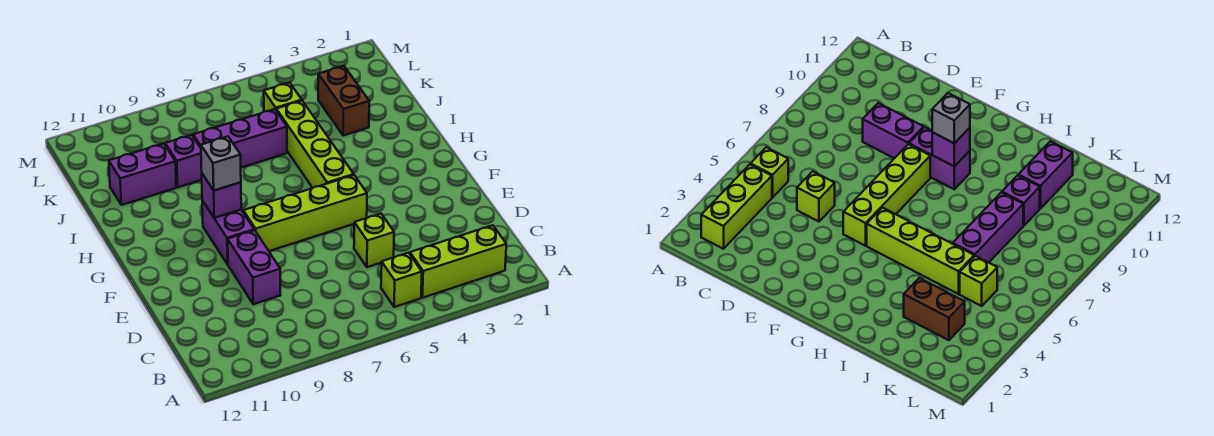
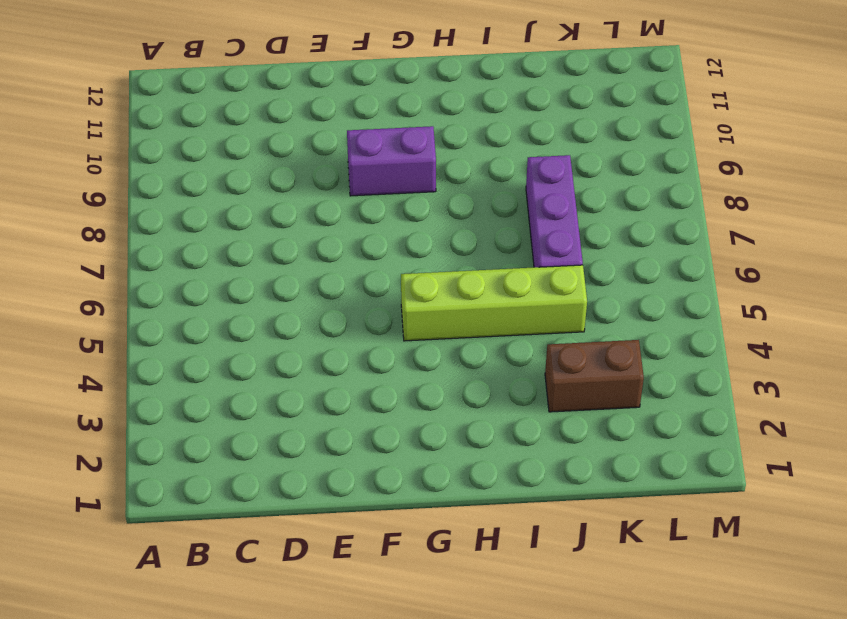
none -> lime 1x3 brick [410,225,506,298]
none -> lime 1x1 brick [381,253,422,307]
none -> lime 1x1 brick [354,214,394,267]

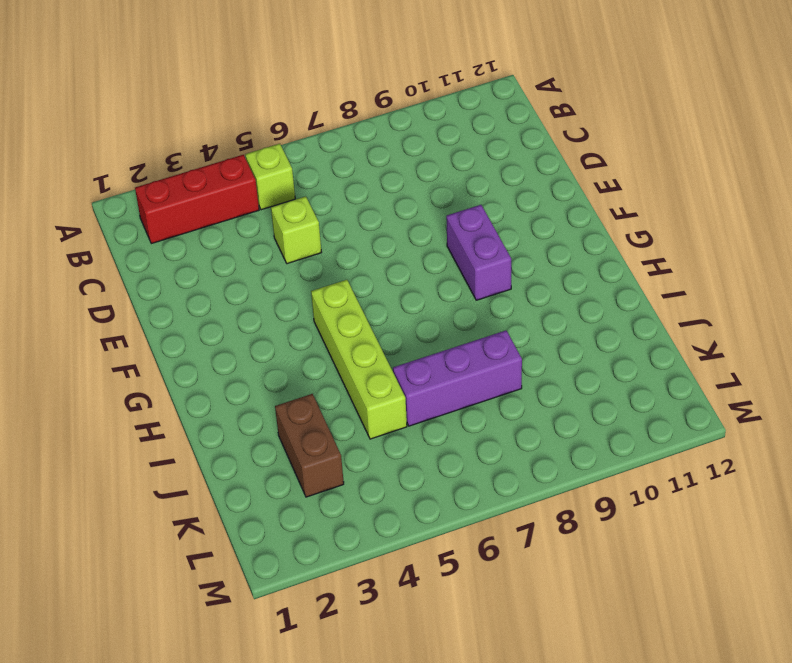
red 1x3 brick [135,155,259,244] -> lime 1x3 brick [410,225,506,298]
none -> purple 1x2 brick [228,230,280,304]
none -> lime 1x4 brick [243,175,367,251]
none -> purple 1x1 brick [165,135,202,187]

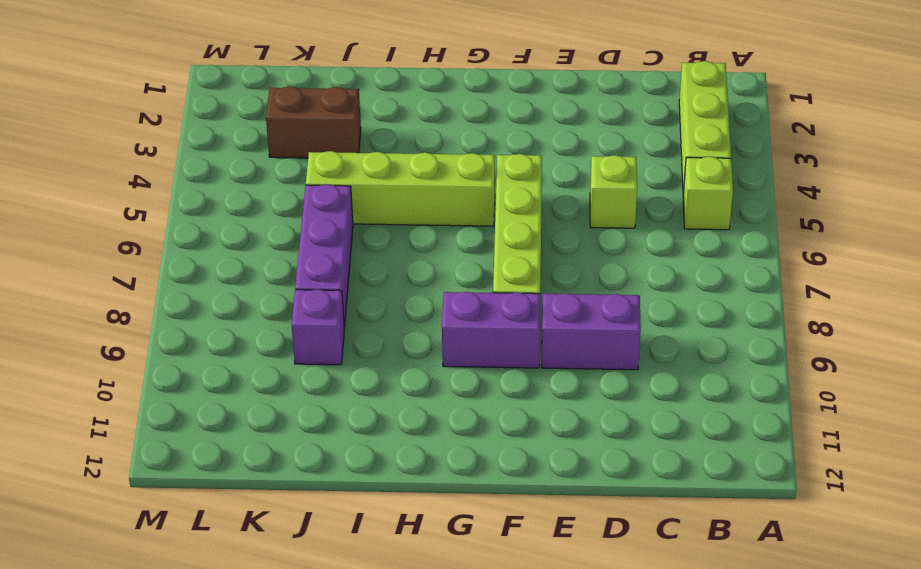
none -> purple 1x2 brick [109,144,176,205]
none -> lime 1x1 brick [264,82,302,111]
none -> purple 1x1 brick [202,174,241,218]

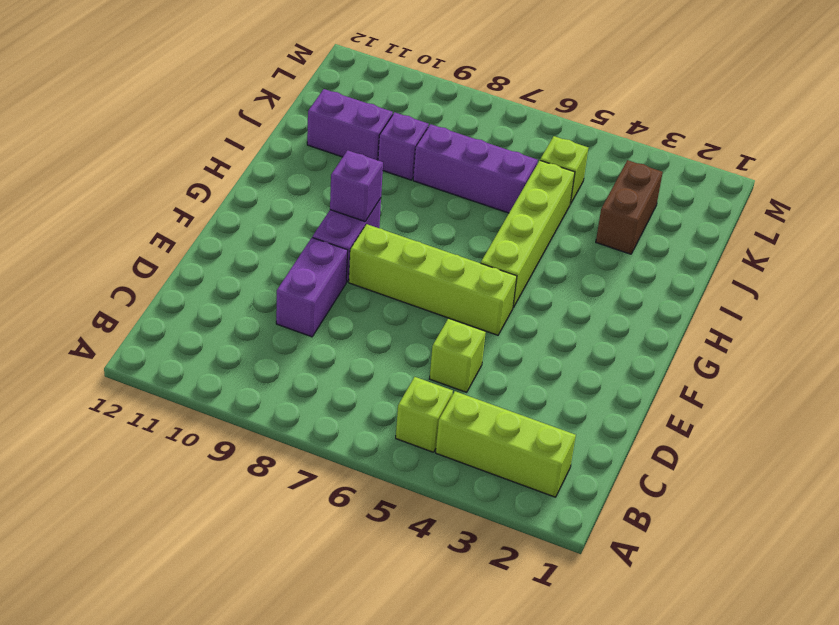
none -> grey 1x1 brick [201,137,241,190]

